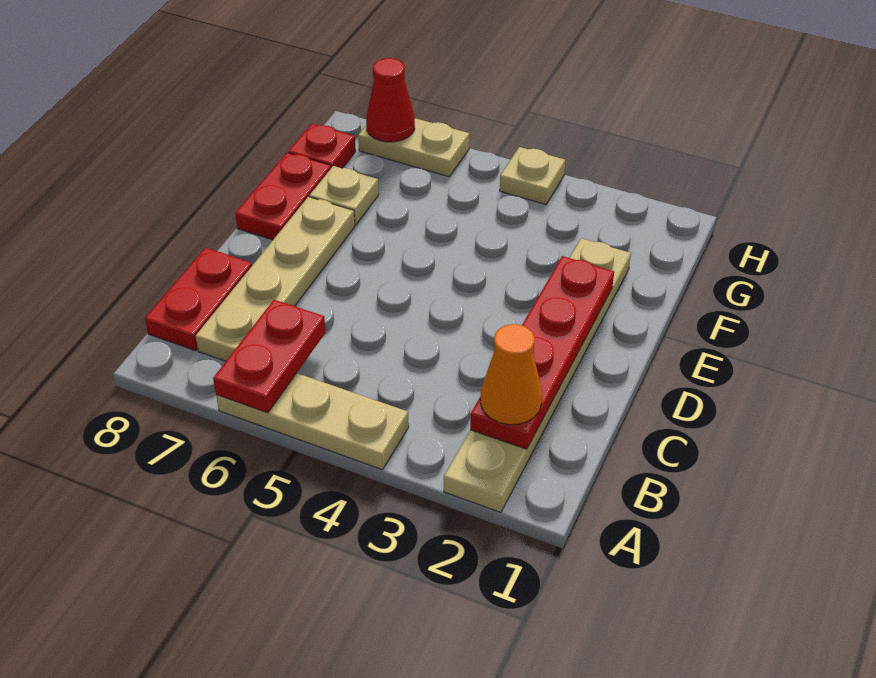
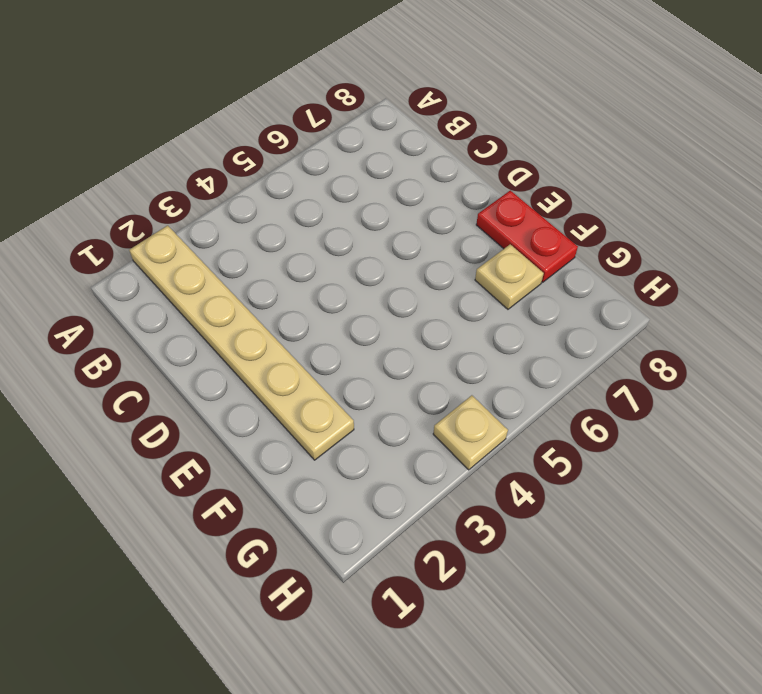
none -> tan 1x3 plate [216,373,409,470]
none -> tan 1x4 plate [196,197,355,361]
none -> red 1x2 plate [145,248,252,351]

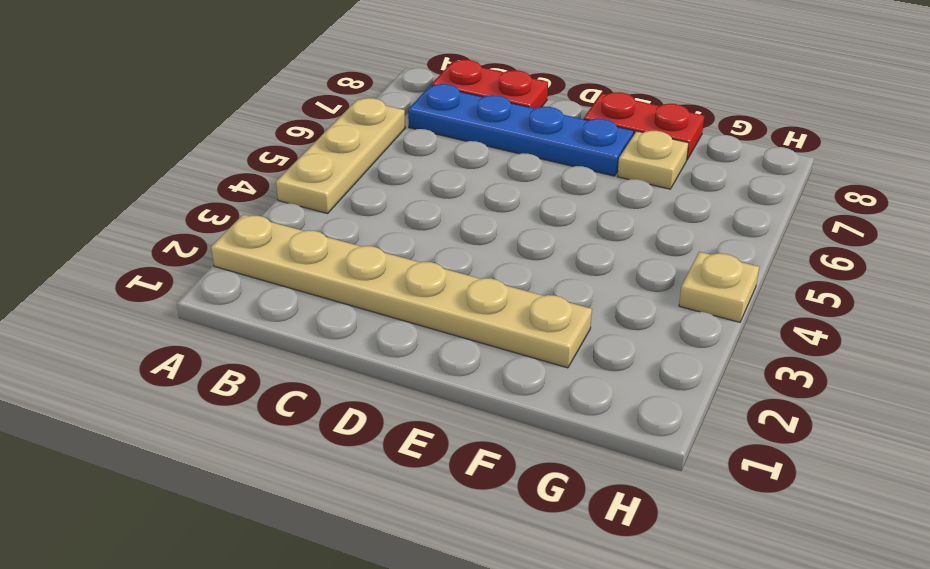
blue 1x4 plate [408,84,634,176] -> tan 1x4 plate [196,197,355,361]
none -> red 1x1 plate [288,124,356,168]
none -> tan 1x2 plate [358,118,469,177]
none -> red 1x2 plate [213,300,326,413]

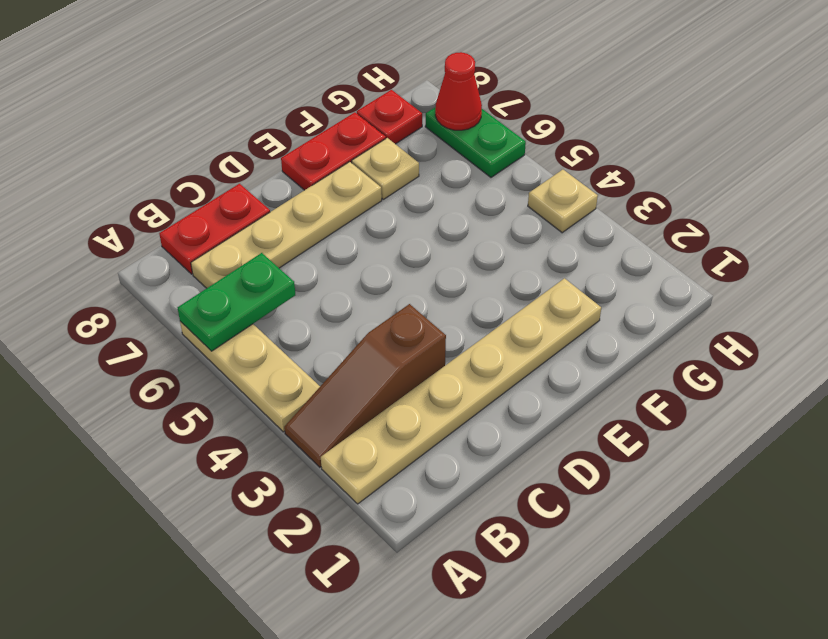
brown 1x3 slope [284,304,446,467] -> none
green 1x2 plate [177,253,295,351] -> red 1x2 plate [213,300,326,413]
green 1x2 plate [425,107,526,177] -> tan 1x2 plate [358,118,469,177]
none -> red 1x4 plate [470,256,614,449]
none -> orange 1x1 cone [480,324,542,425]

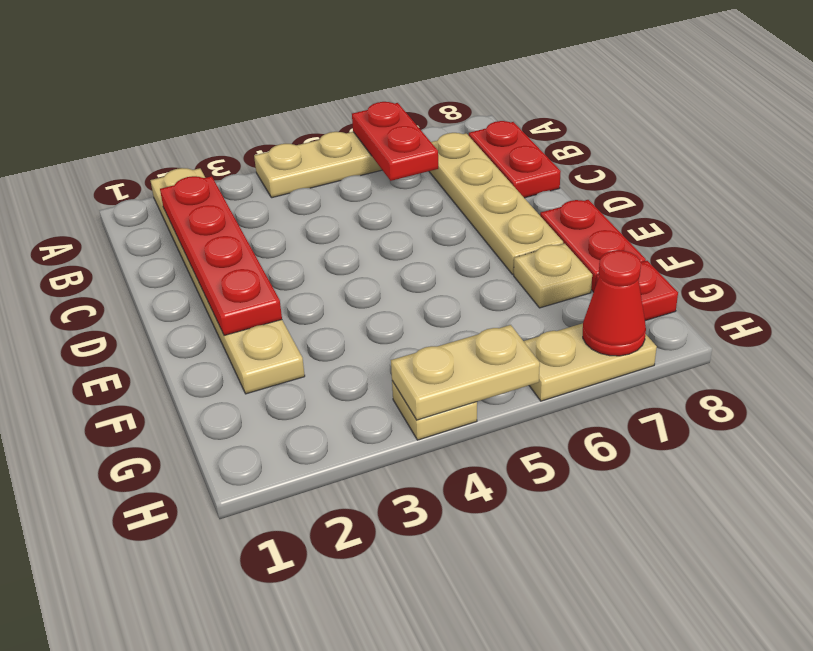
tan 1x2 plate [391,325,540,420] -> none
none -> orange 1x1 cone [480,324,542,425]

